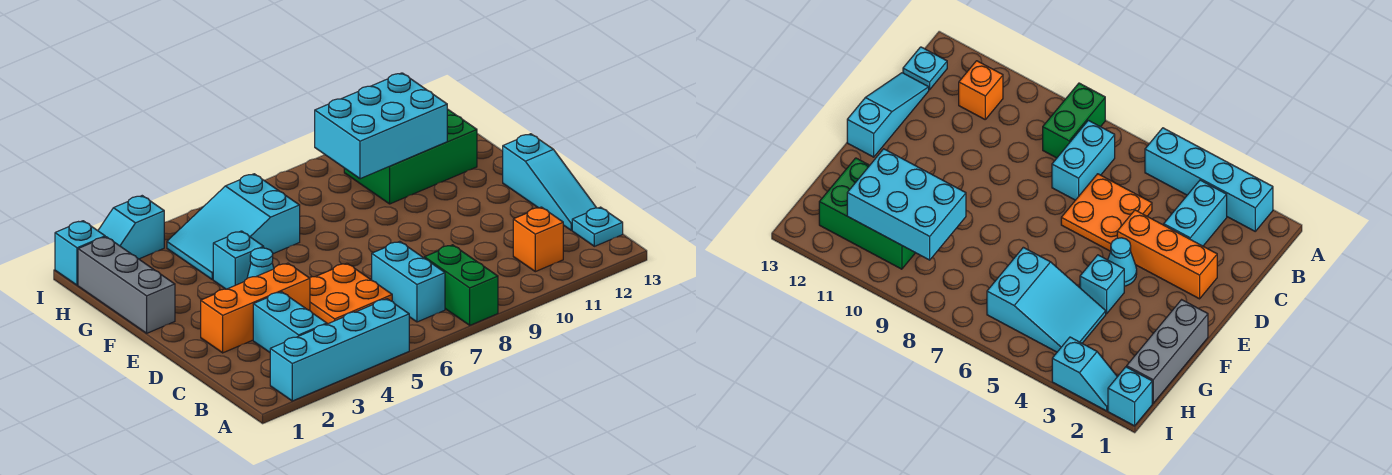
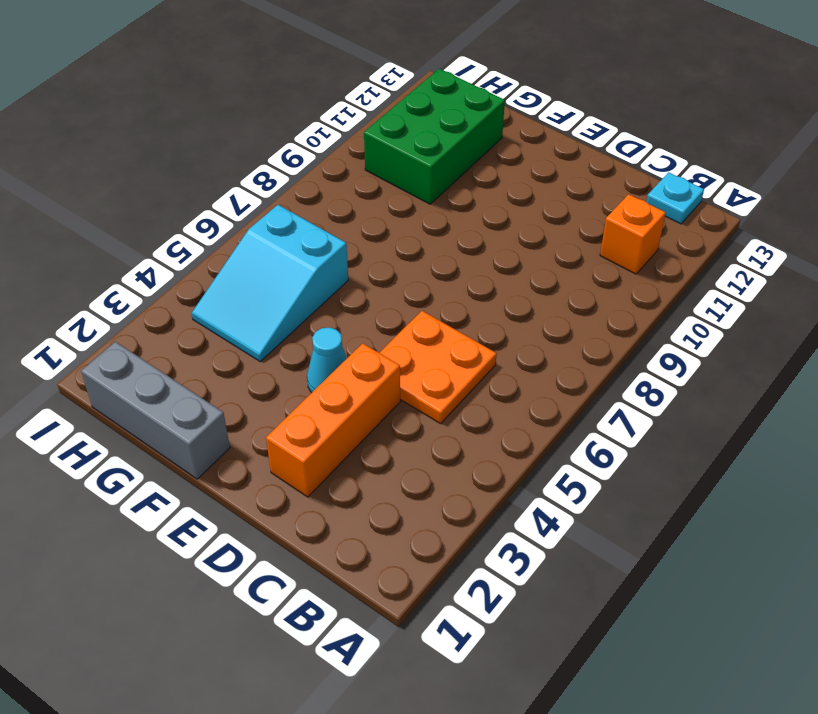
none -> cyan 1x4 brick [270,299,409,401]
none -> green 1x2 brick [424,245,498,325]
none -> cyan 1x2 brick [253,292,327,352]

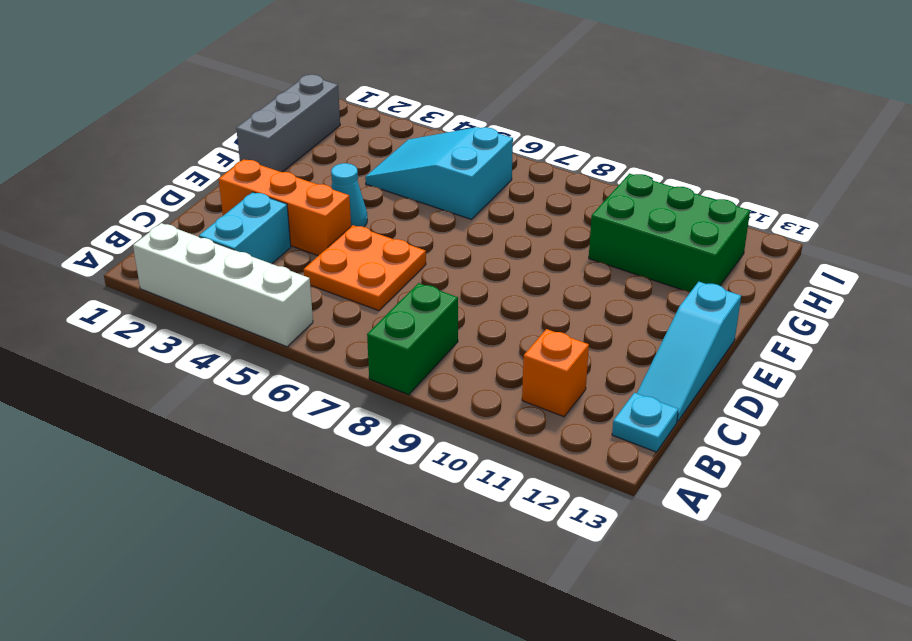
white 1x4 brick [133,223,313,347] -> cyan 1x4 brick [270,299,409,401]
none -> cyan 1x2 brick [372,241,445,322]
none -> cyan 1x1 brick [213,231,264,289]
none -> cyan 1x1 brick [55,221,105,285]

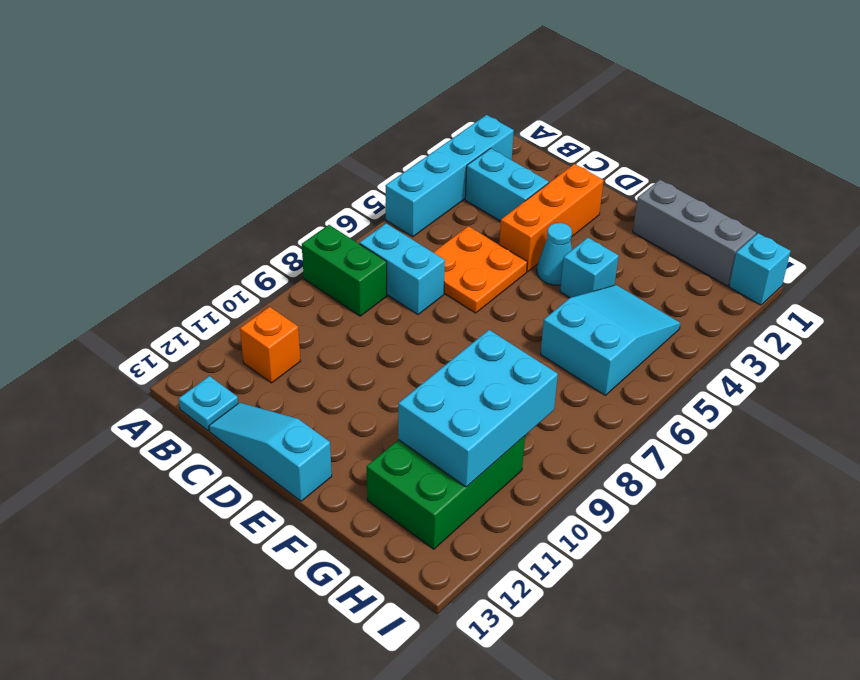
none -> cyan 1x2 slope [98,196,164,259]

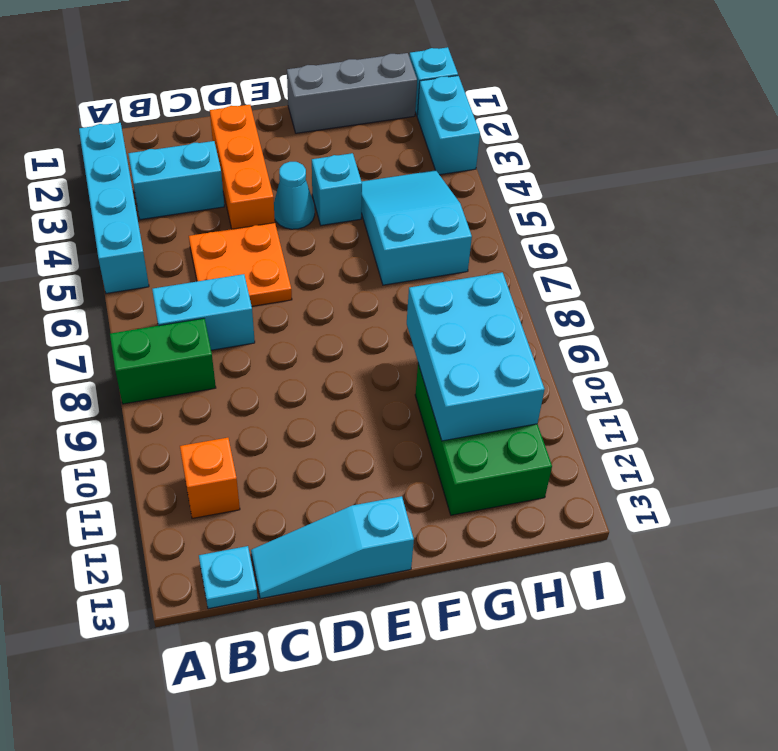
cyan 1x2 brick [417,76,480,175] -> cyan 1x2 slope [98,196,164,259]

